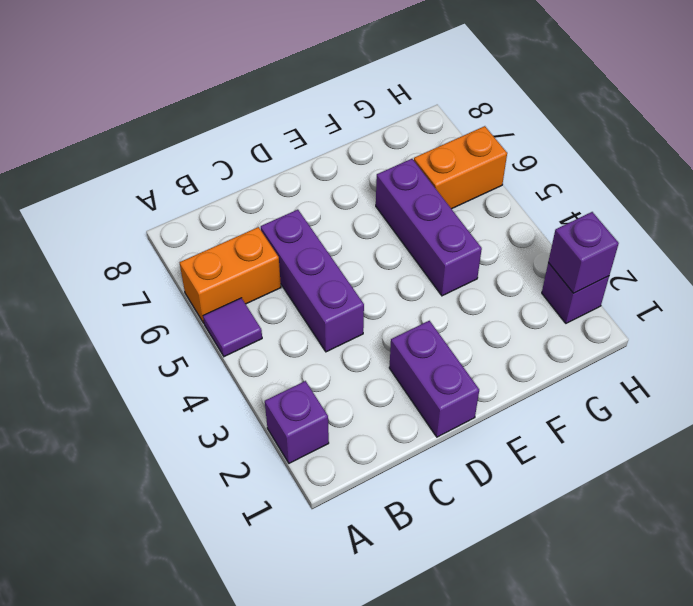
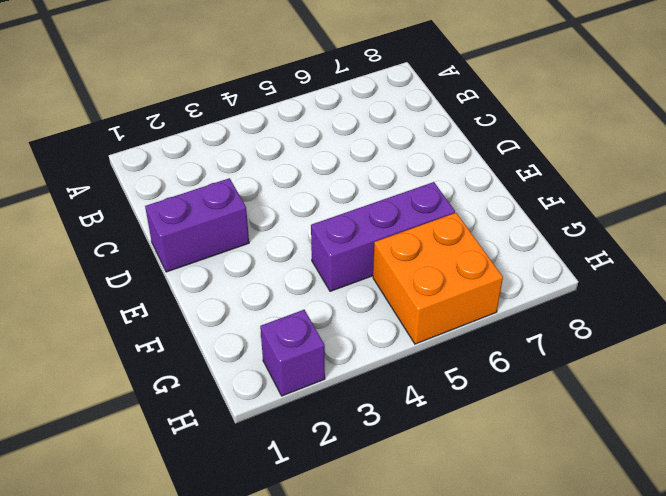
orange 2x2 brick [373,213,503,344] -> orange 1x2 brick [414,126,507,209]
none -> purple 1x1 brick [265,381,329,463]
none -> purple 1x1 tile [203,298,262,357]

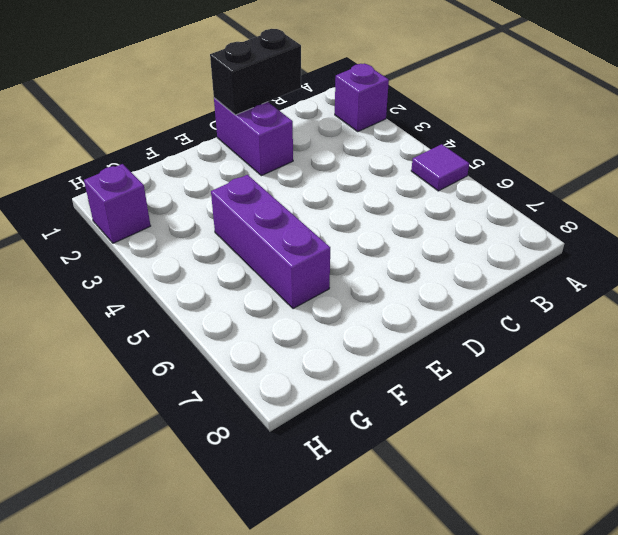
black 1x2 brick [210,29,301,115] -> none
none -> orange 1x2 brick [180,227,281,323]
none -> purple 1x3 brick [261,210,364,352]

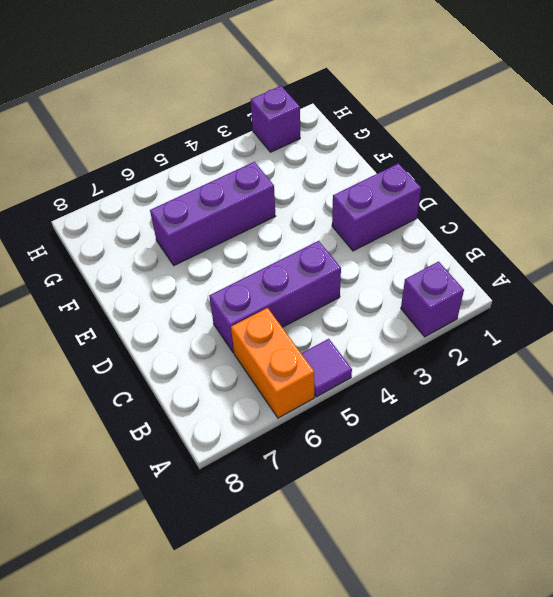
none -> orange 1x2 brick [414,126,507,209]
none -> purple 1x1 brick [548,212,619,293]

